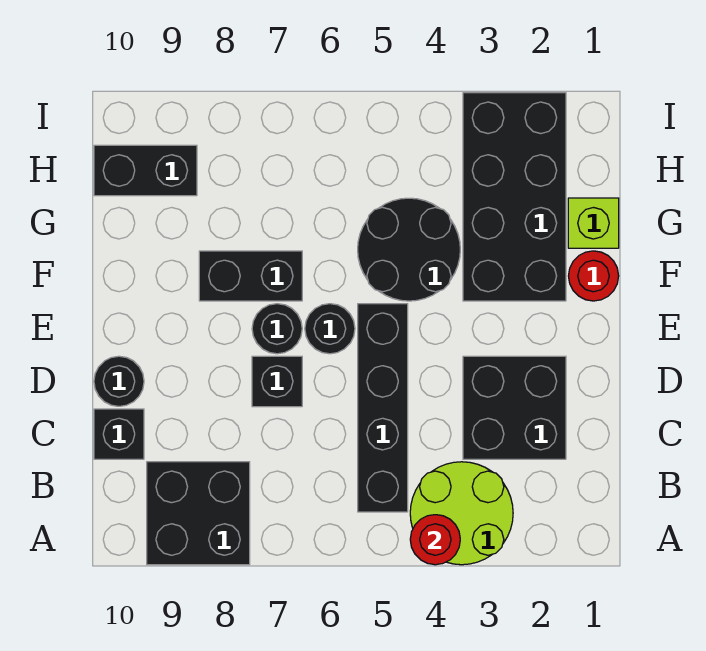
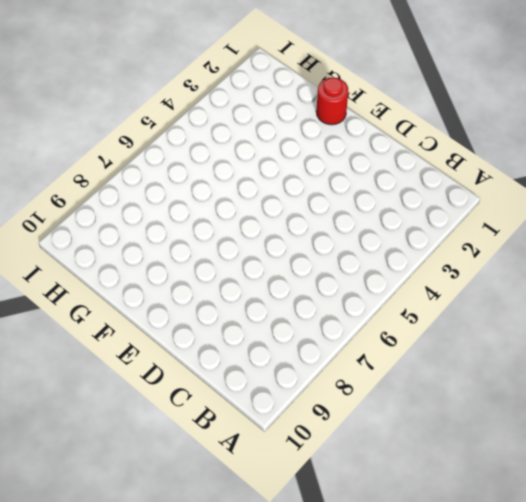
none -> lime 2x2 round brick [410,462,513,565]
none -> black 2x2 brick [147,462,250,565]
none -> black 1x4 brick [358,304,408,512]

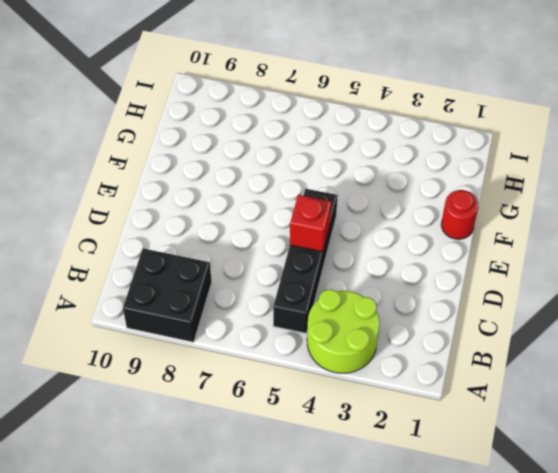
red 1x1 brick [290,195,331,252] -> none
none -> black 2x2 brick [463,356,566,459]
none -> black 1x1 brick [94,409,144,459]
none -> black 1x1 brick [252,356,302,407]

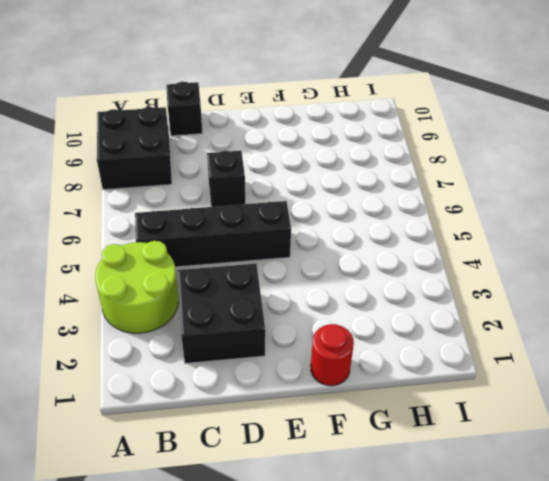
none -> black 1x1 round brick [94,356,144,406]
none -> black 1x1 round brick [305,304,355,354]
none -> black 1x1 round brick [252,304,302,354]

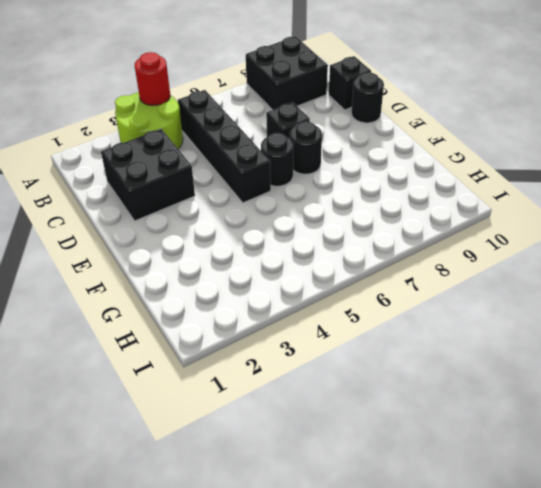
none -> red 1x1 round brick [569,251,619,301]
none -> black 2x4 brick [463,93,566,301]
none -> black 2x2 round brick [358,198,460,301]

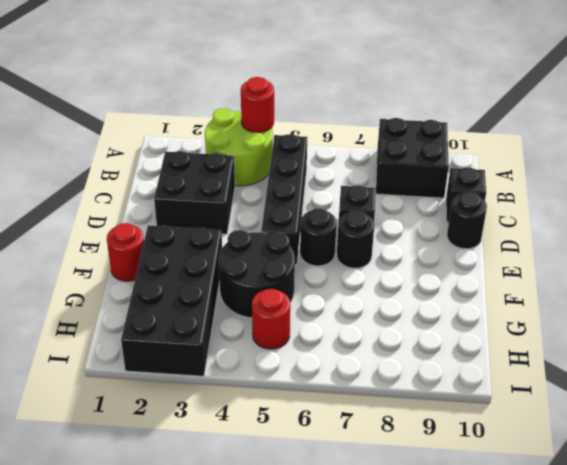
red 1x1 round brick [252,289,290,349] -> none
none -> black 1x2 brick [199,251,302,301]
none -> lime 1x1 brick [568,198,619,248]
none -> black 1x2 brick [94,145,197,196]

